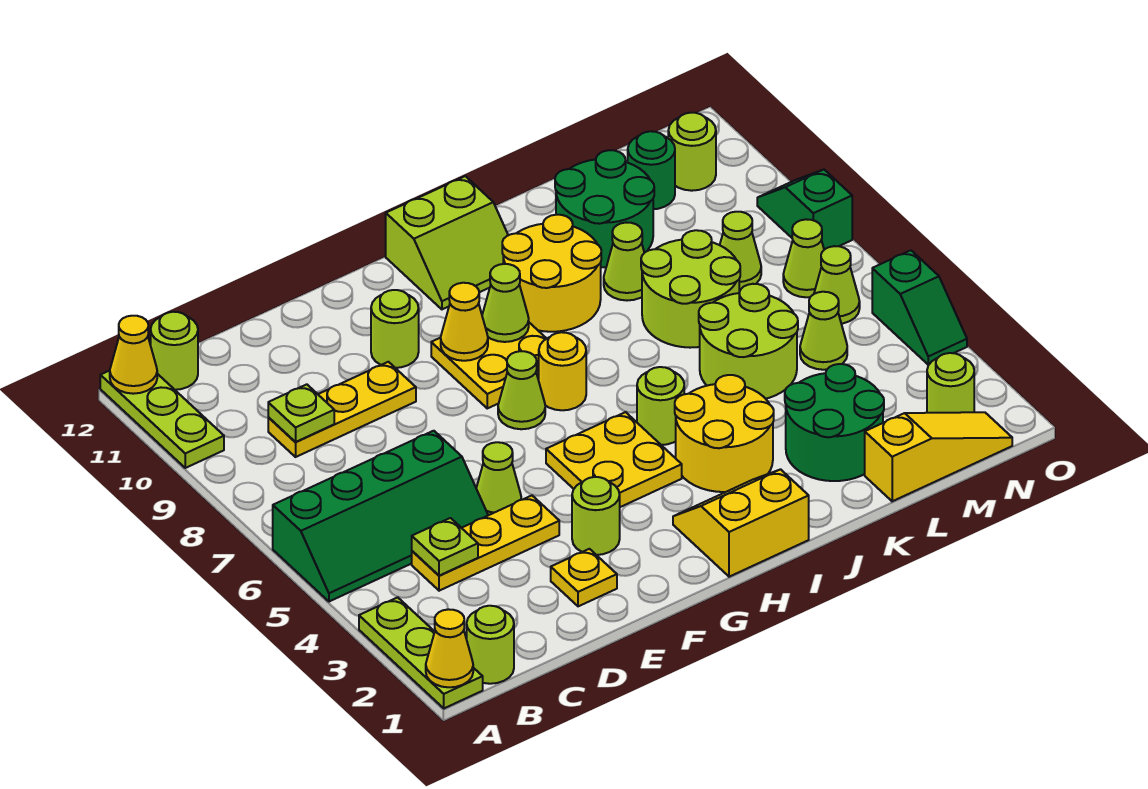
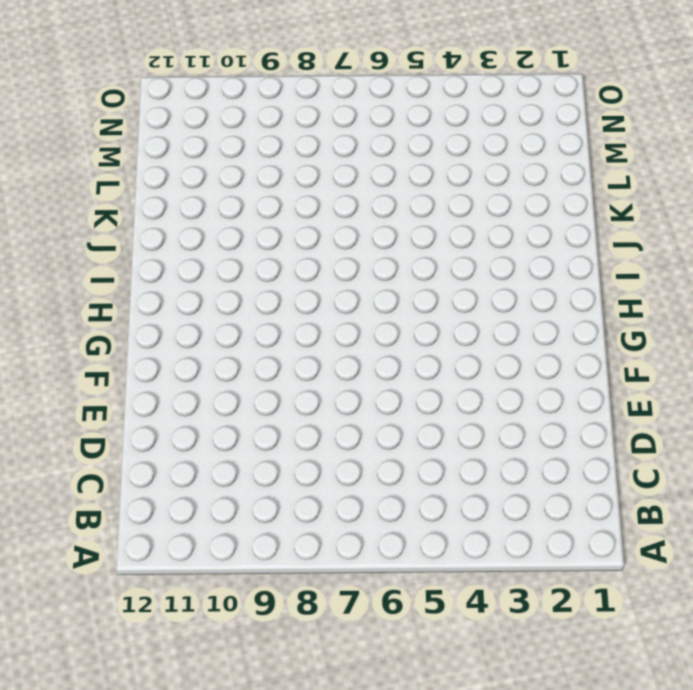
none -> lime 1x3 plate [359,597,483,708]
none -> green 2x4 slope [273,431,488,602]
none -> lime 1x3 plate [100,371,224,468]
none -> lime 1x1 round brick [467,606,514,684]

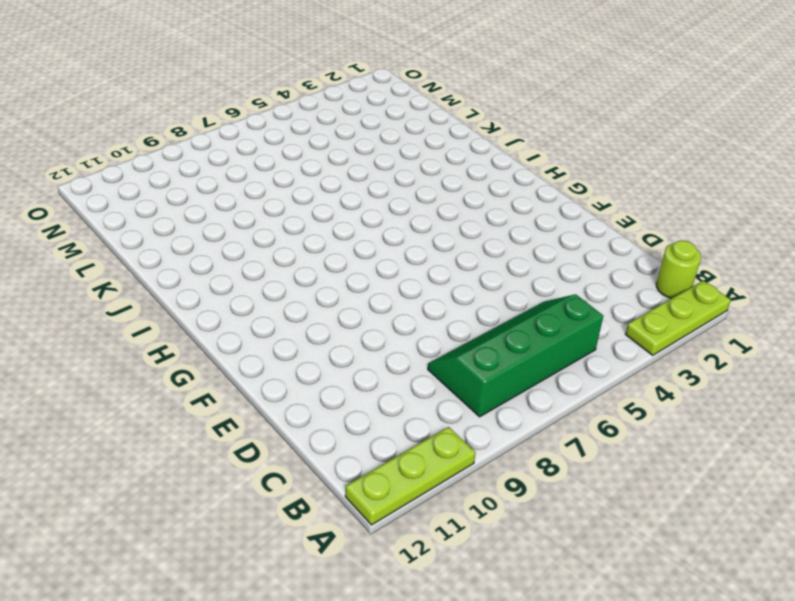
green 2x4 slope [428,294,603,417] -> green 2x4 slope turned to [273,431,488,602]
none -> lime 1x1 round brick [151,312,198,390]
none -> yellow 1x3 plate [412,496,559,591]
none -> yellow 1x3 plate [268,362,416,457]
none -> yellow 1x1 plate [551,549,617,606]

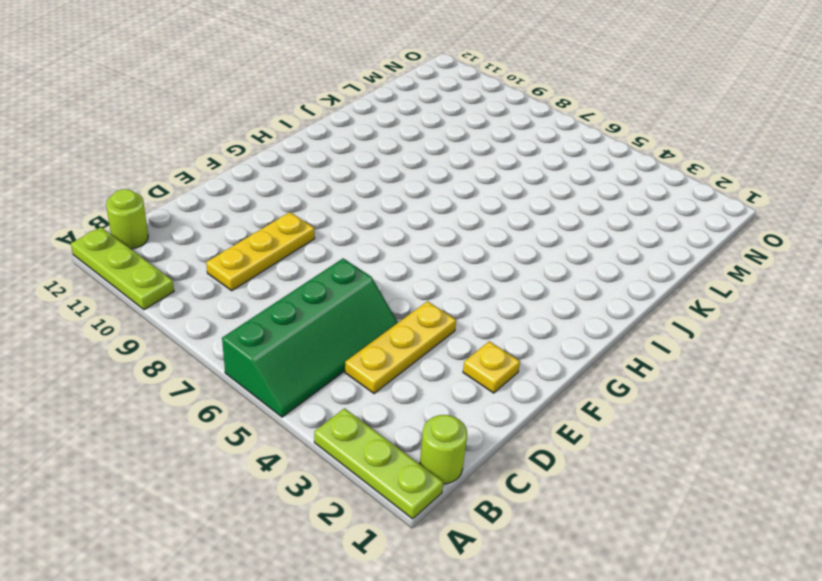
none -> lime 1x1 cone [476,442,521,515]
none -> lime 1x1 round brick [572,477,620,555]
none -> lime 1x1 round brick [371,290,419,368]
none -> yellow 2x2 plate [546,412,682,507]

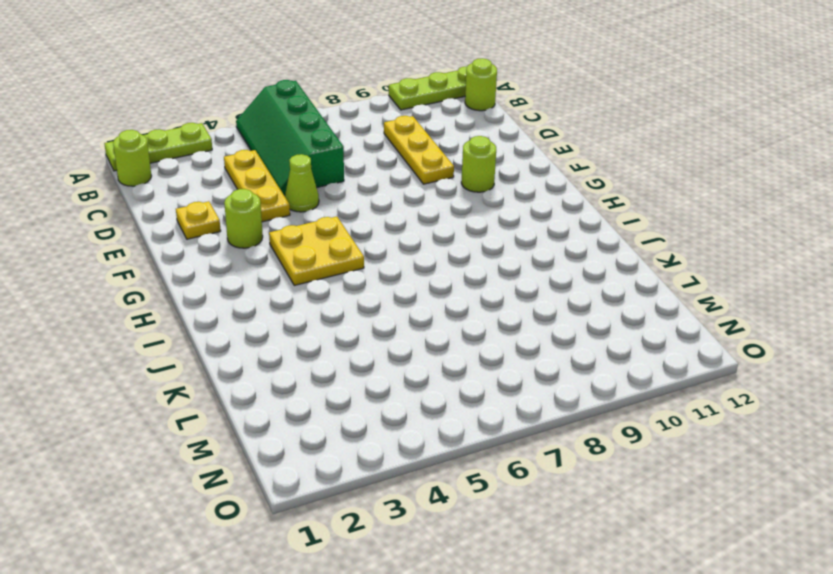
none -> lime 1x1 cone [498,351,545,429]
none -> yellow 2x2 plate [431,323,547,408]
none -> yellow 2x2 slope [673,469,809,577]
none -> yellow 1x1 round brick [539,332,586,410]

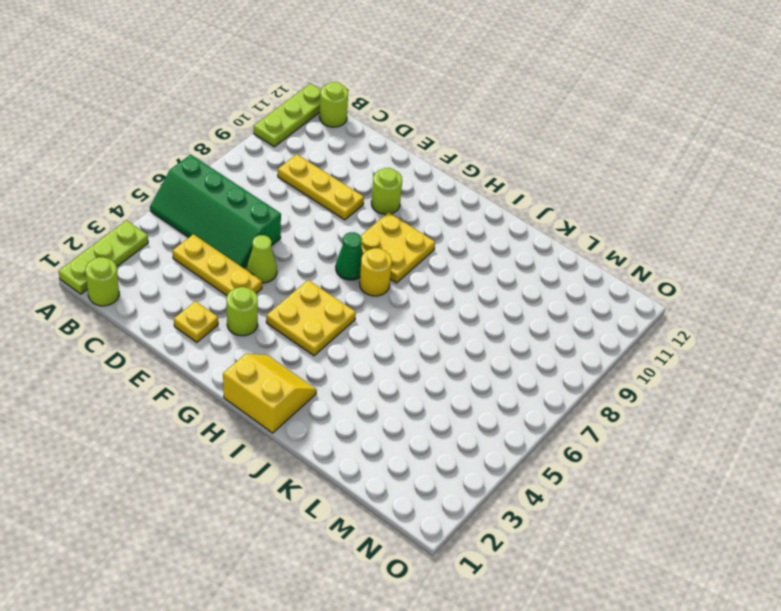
green 1x1 cone [336,232,363,280] -> lime 1x1 cone [498,351,545,429]
none -> lime 2x2 slope [386,176,508,309]
none -> yellow 2x2 round brick [675,375,774,492]
none -> lime 1x1 round brick [637,367,684,445]
none -> yellow 2x2 round brick [502,215,601,332]

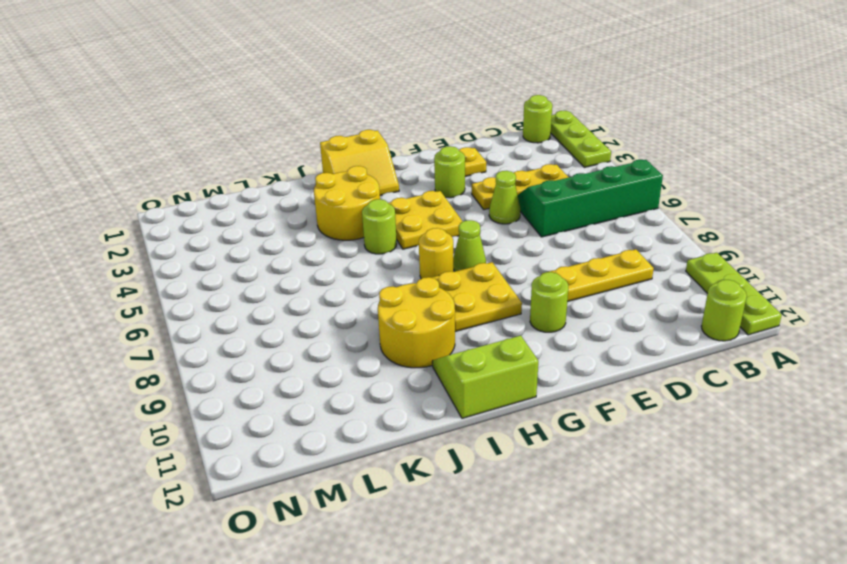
none -> green 2x2 round brick [785,364,884,481]
none -> lime 2x2 round brick [699,284,798,399]
none -> lime 2x2 round brick [641,230,740,348]
none -> lime 1x1 cone [604,223,644,300]

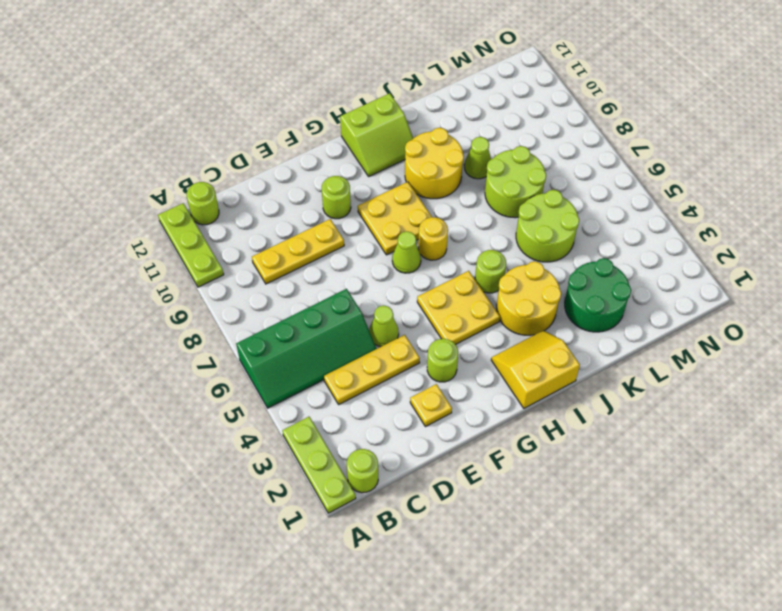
none -> green 2x2 round brick [555,150,654,267]
none -> yellow 1x3 slope [865,412,1012,501]
none -> lime 1x1 cone [800,292,847,370]
none -> lime 1x1 cone [720,212,761,289]

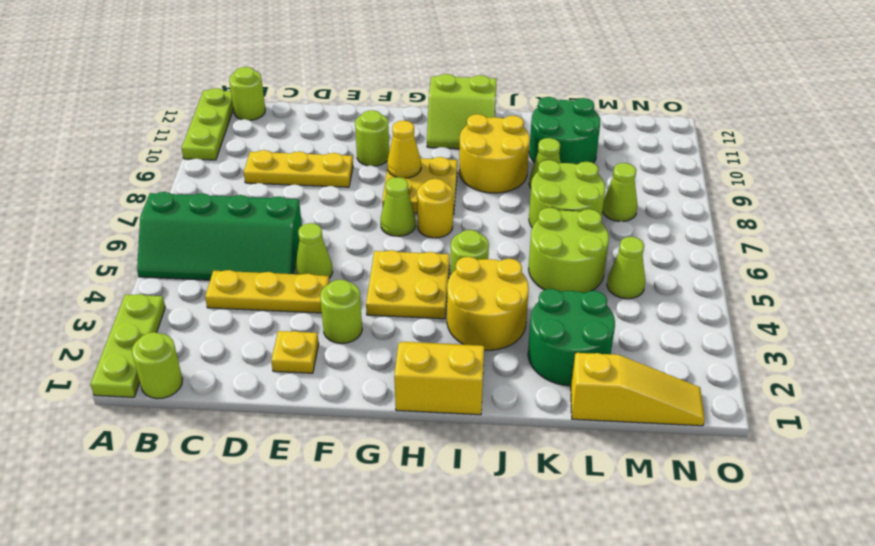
none -> green 1x1 round brick [628,131,675,209]
none -> lime 1x1 round brick [927,353,974,413]
none -> lime 1x1 cone [814,246,860,324]
none -> lime 1x1 cone [783,219,824,297]

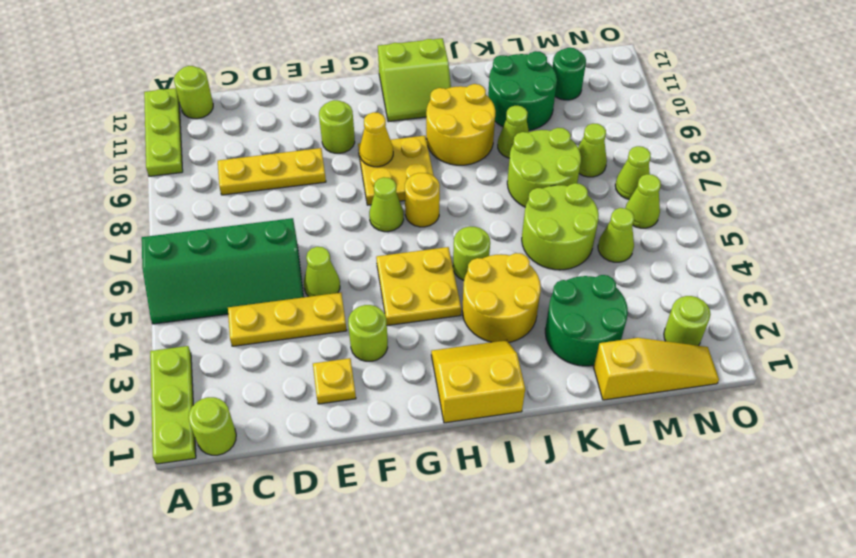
none -> lime 1x1 round brick [668,113,716,191]
none -> green 1x2 slope [872,250,967,365]
none -> green 1x2 slope [757,170,852,250]
none -> yellow 1x1 cone [426,609,473,687]

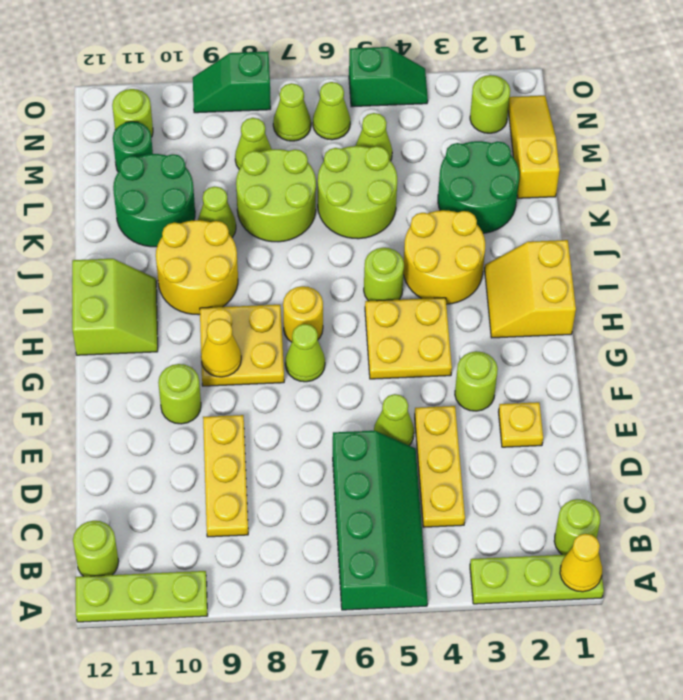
none -> yellow 1x1 cone [110,316,157,394]
none -> lime 1x1 plate [412,518,478,576]
none -> lime 1x1 plate [268,384,334,442]
none -> lime 1x1 cone [482,264,529,342]

